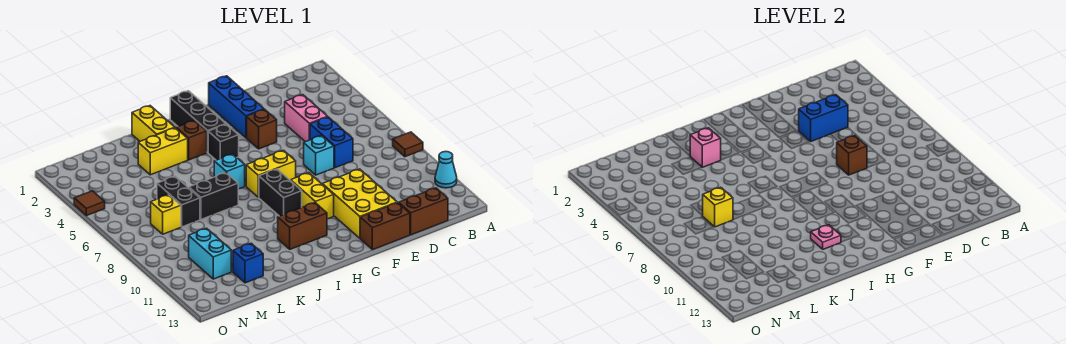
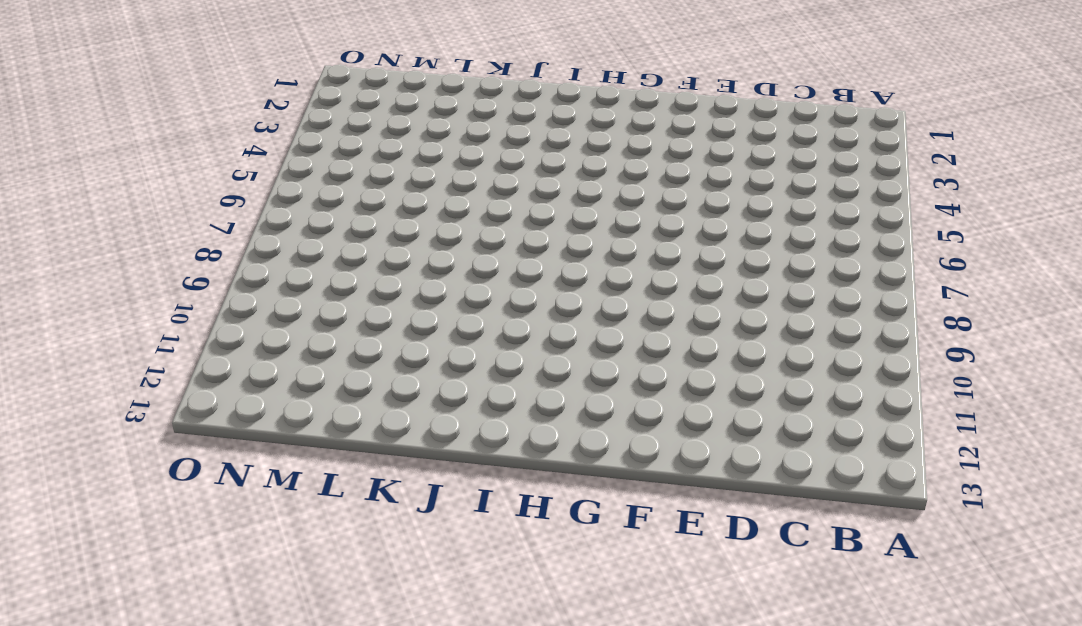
none -> brown 1x1 tile [393,132,423,157]
none -> cyan 1x1 cone [435,152,457,188]
none -> brown 1x2 brick [399,188,448,235]
none -> pink 1x2 brick [285,95,327,142]

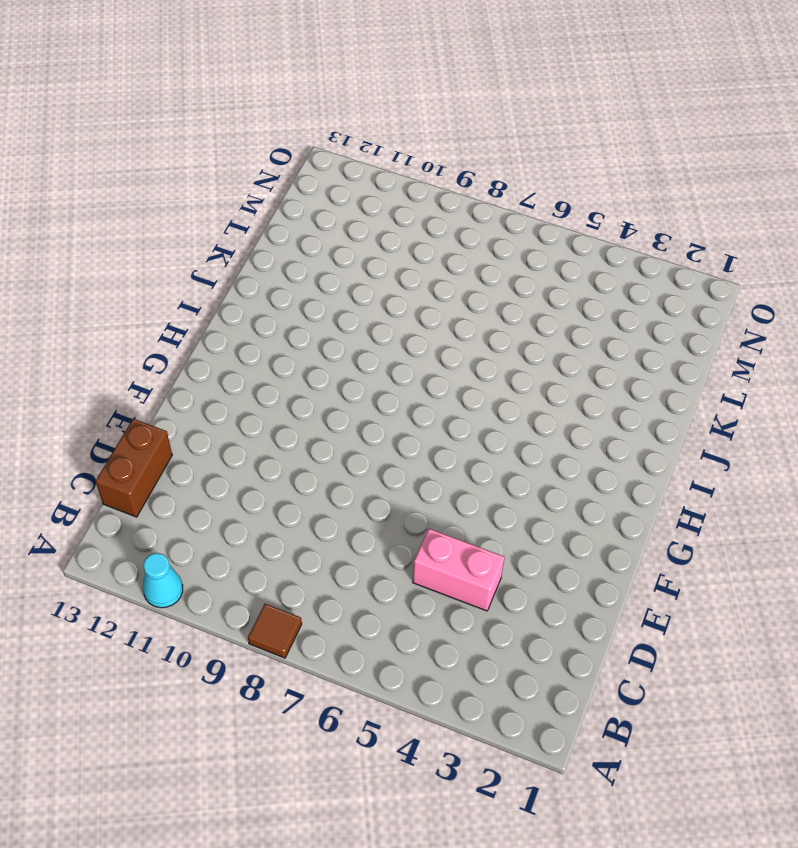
none -> blue 1x2 brick [310,117,353,168]
none -> cyan 1x1 brick [304,136,334,175]
none -> yellow 2x3 brick [322,169,397,238]
none -> brown 1x2 brick [360,203,410,250]

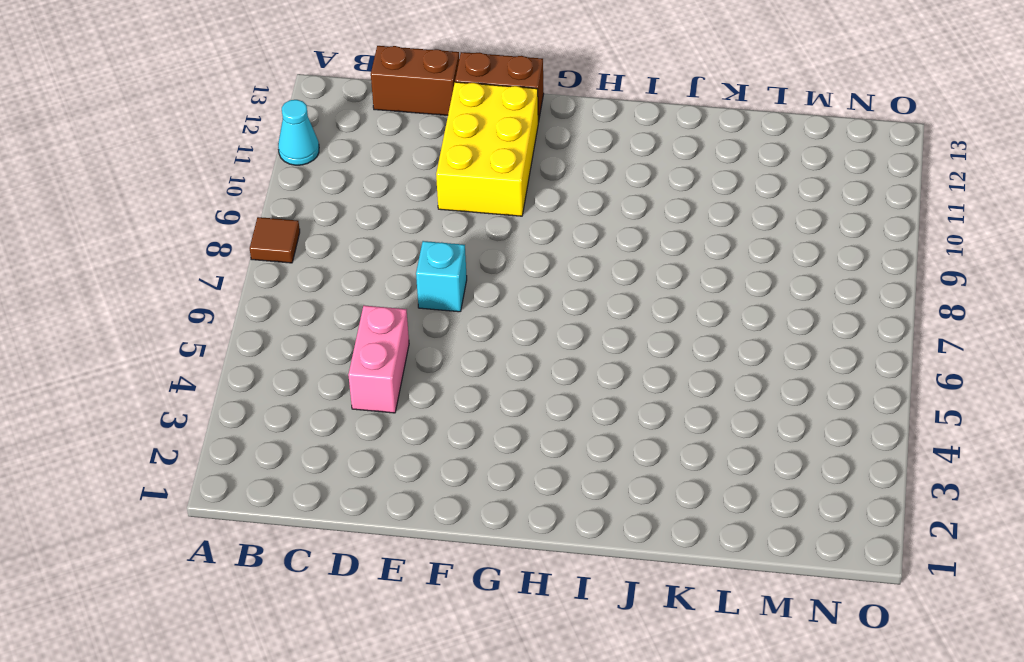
none -> blue 1x2 brick [310,117,353,168]
none -> blue 1x3 brick [209,76,264,138]
none -> brown 1x1 brick [247,109,277,149]
none -> yellow 1x2 brick [246,150,296,197]

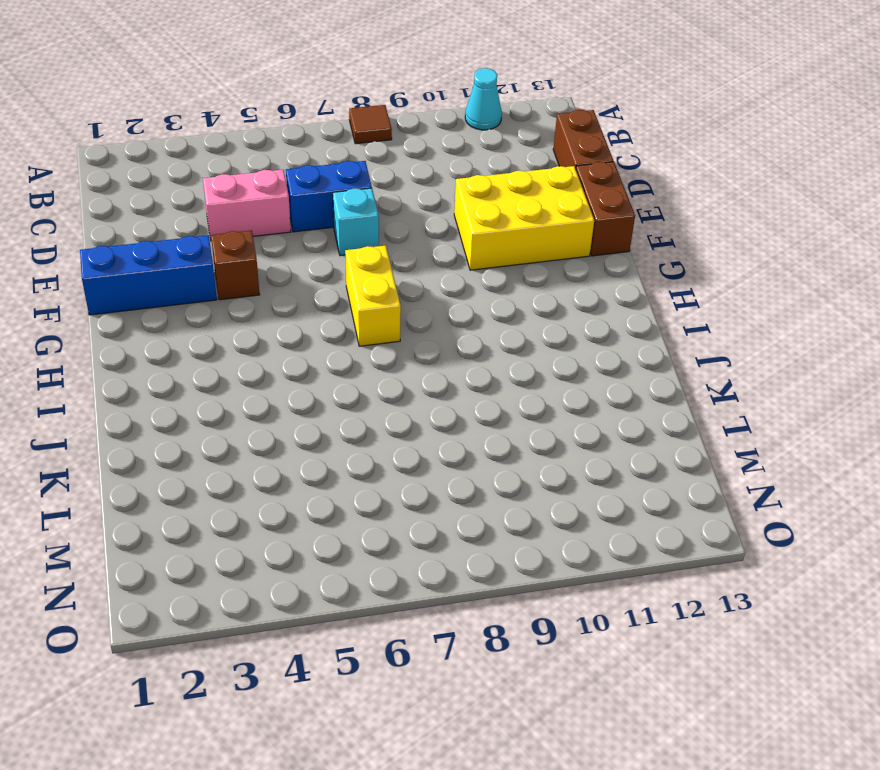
none -> yellow 1x2 brick [291,173,334,219]
none -> black 1x3 brick [170,91,226,152]
none -> black 1x1 brick [208,124,239,160]
none -> black 1x2 brick [259,169,302,216]

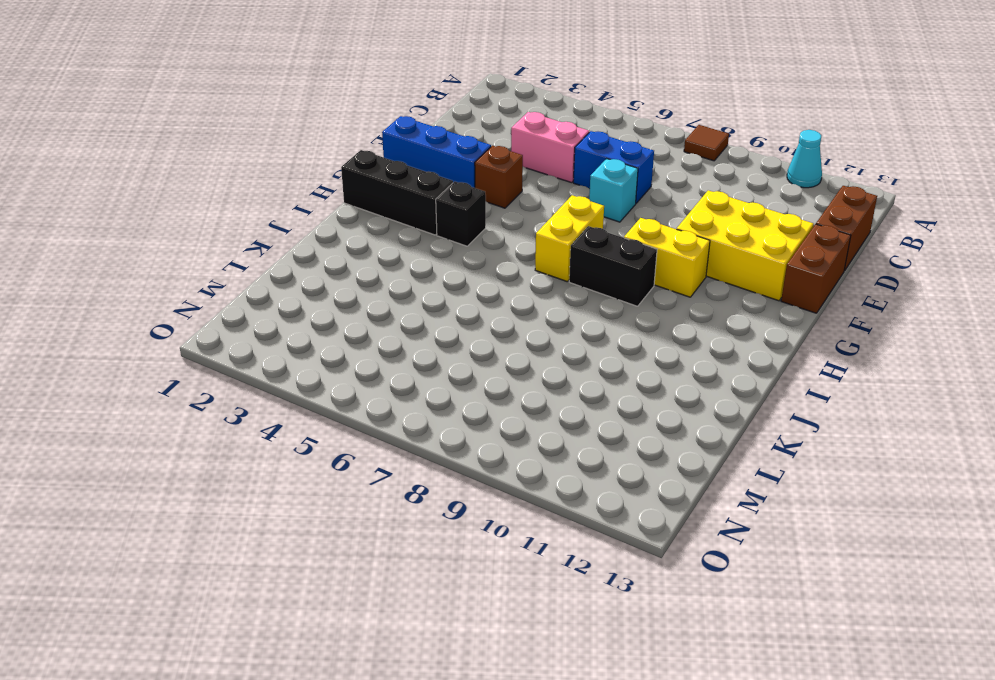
none -> brown 1x2 brick [278,203,327,249]
none -> brown 1x1 brick [176,120,207,160]
none -> cyan 1x1 brick [214,154,245,189]
none -> yellow 1x2 brick [132,106,175,141]

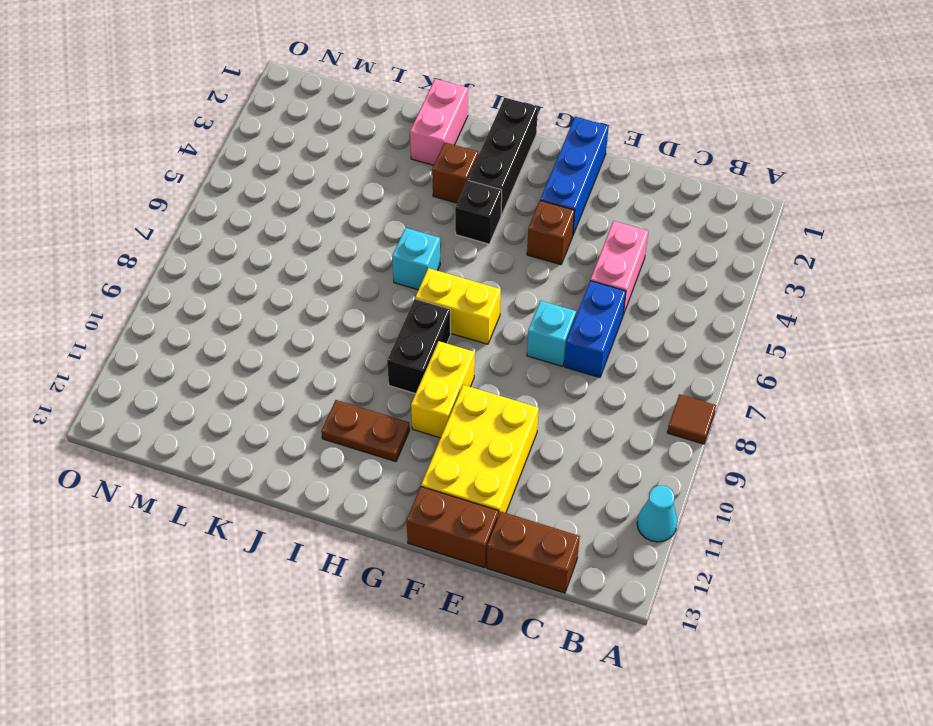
brown 1x2 plate [321,400,410,462] -> brown 1x2 brick [278,203,327,249]
pink 1x2 brick [410,79,468,165] -> yellow 1x2 brick [132,106,175,141]
none -> yellow 1x2 brick [138,128,188,175]
none -> black 1x2 brick [189,173,238,219]
none -> black 1x2 brick [157,176,200,227]
none -> blue 1x1 brick [233,243,263,283]

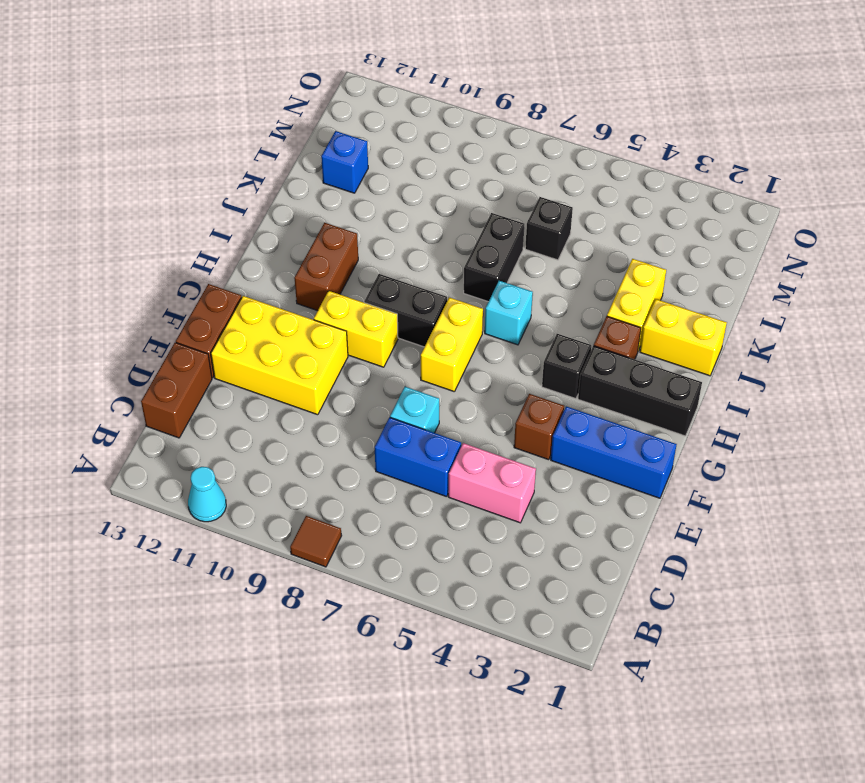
black 1x1 brick [525,197,573,260] -> black 1x2 brick [157,176,200,227]
none -> yellow 1x1 brick [151,195,181,234]
none -> cyan 1x2 brick [189,228,231,279]
none -> brown 1x1 tile [74,191,105,216]
none -> blue 1x2 brick [799,95,848,141]

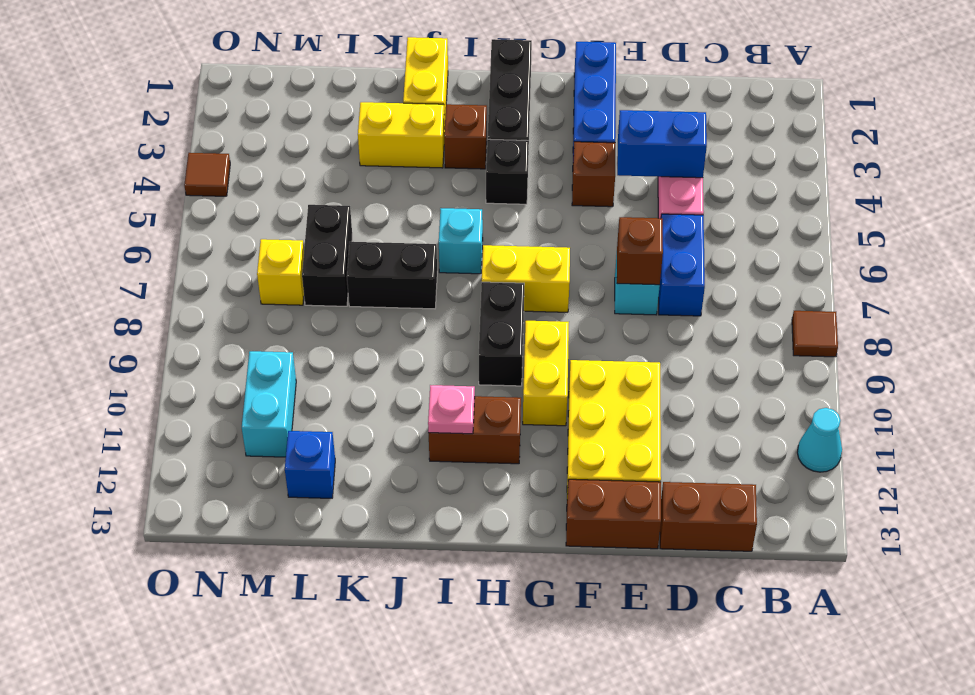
none -> pink 1x1 brick [690,128,721,167]
none -> yellow 1x1 brick [703,187,733,227]

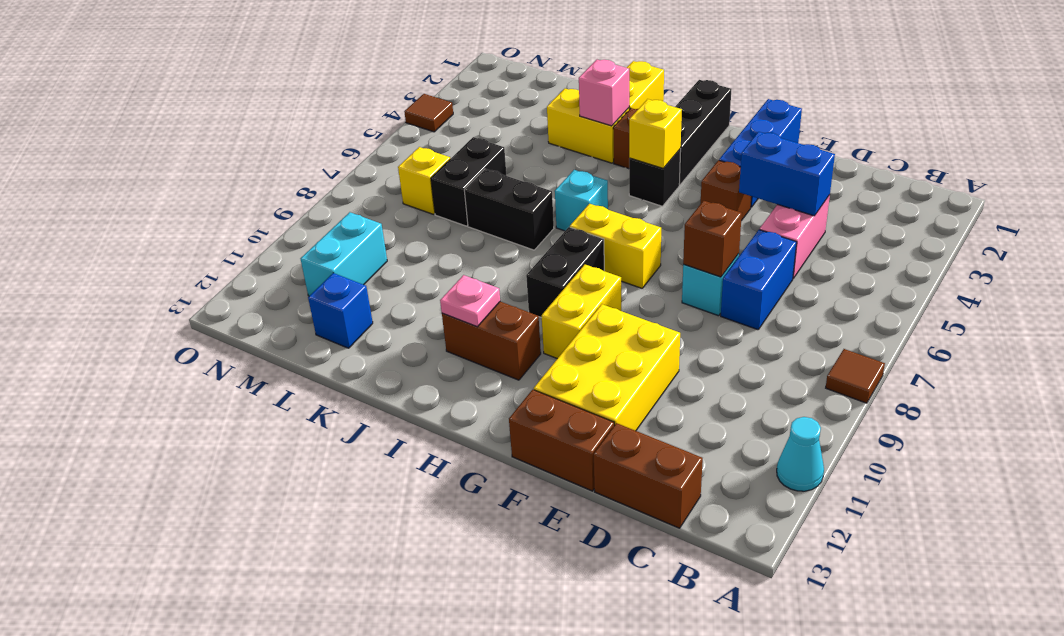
yellow 1x1 brick [629,99,682,168] -> yellow 1x1 brick moved to [703,187,733,227]

